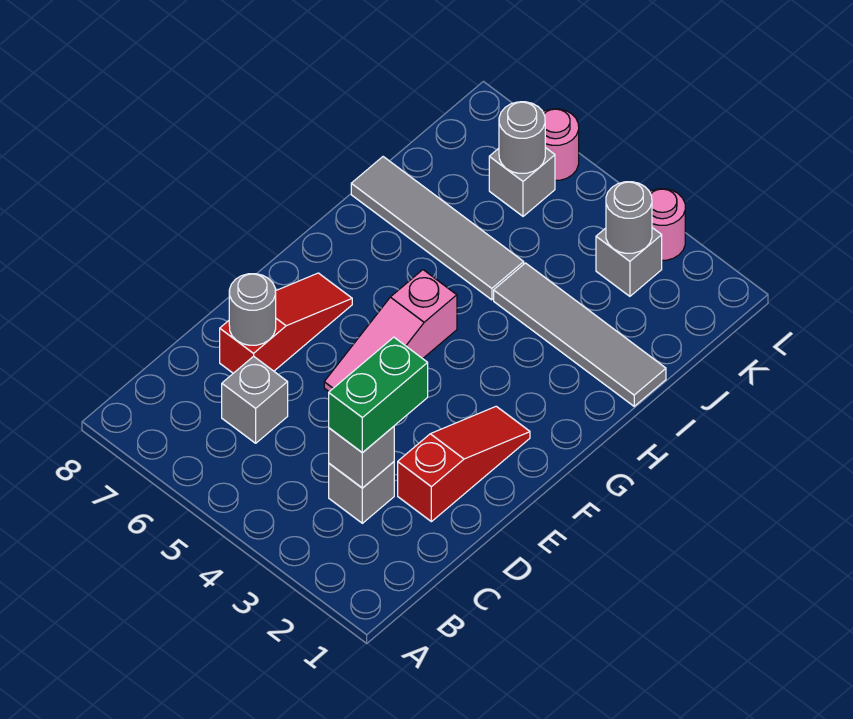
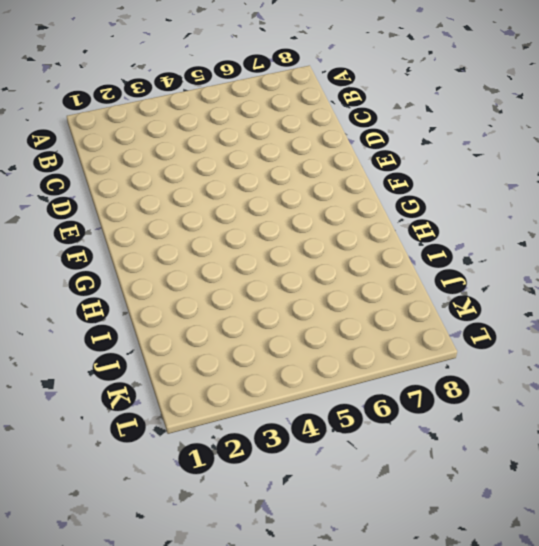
none -> grey 1x1 brick [329,462,394,523]
none -> grey 1x1 brick [222,356,288,443]
none -> red 1x3 slope [398,406,530,522]

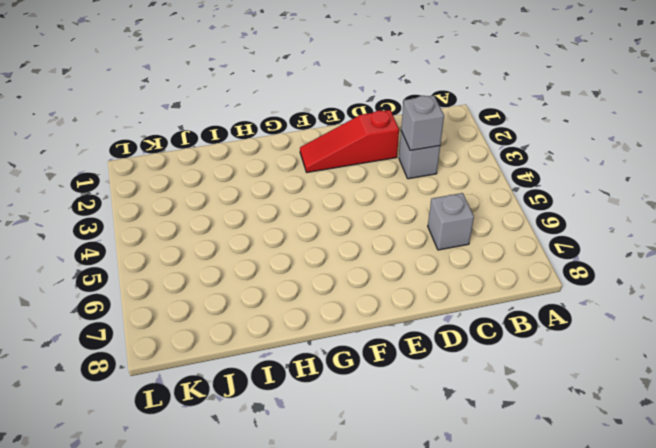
none -> red 1x3 slope [220,273,352,373]
none -> pink 1x3 slope [324,270,457,392]
none -> grey 1x4 tile [494,263,666,406]

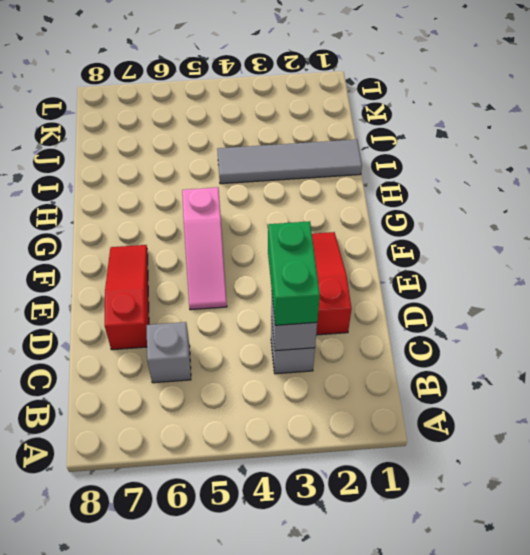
none -> grey 1x4 tile [351,157,524,300]
none -> grey 1x1 brick [596,228,662,296]
none -> grey 1x1 brick [489,148,555,216]

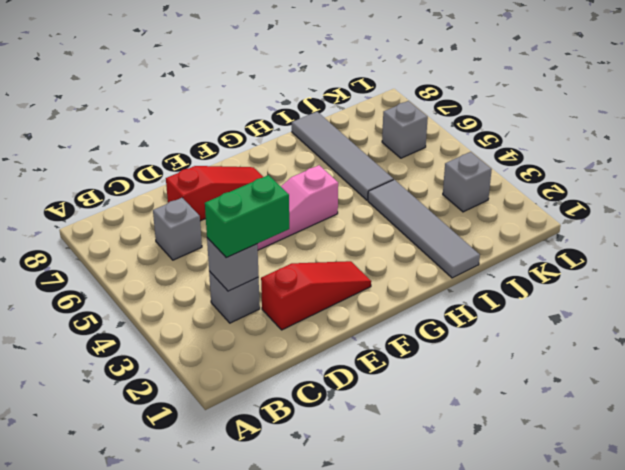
none -> pink 1x1 round brick [650,189,685,260]
none -> pink 1x1 round brick [543,109,579,180]
none -> grey 1x1 round brick [229,274,276,345]

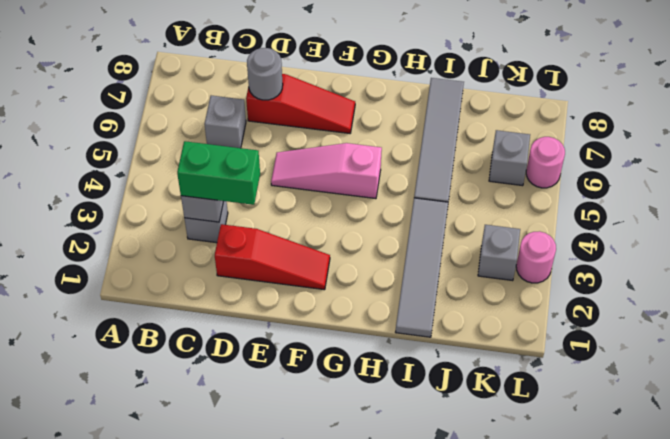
none -> grey 1x1 round brick [606,182,652,253]
none -> grey 1x1 round brick [499,102,545,173]

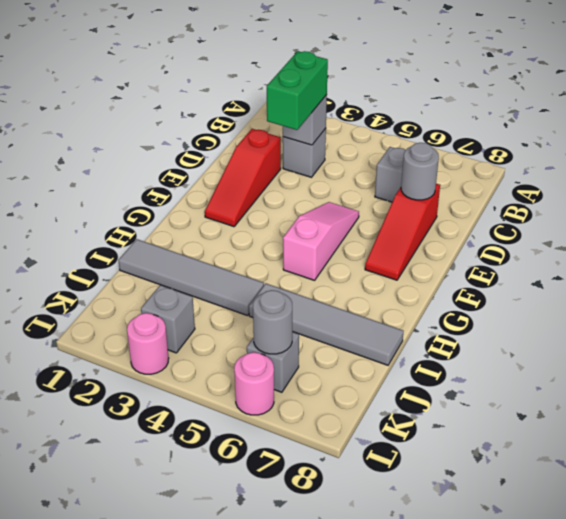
none -> grey 1x1 round brick [606,182,652,253]

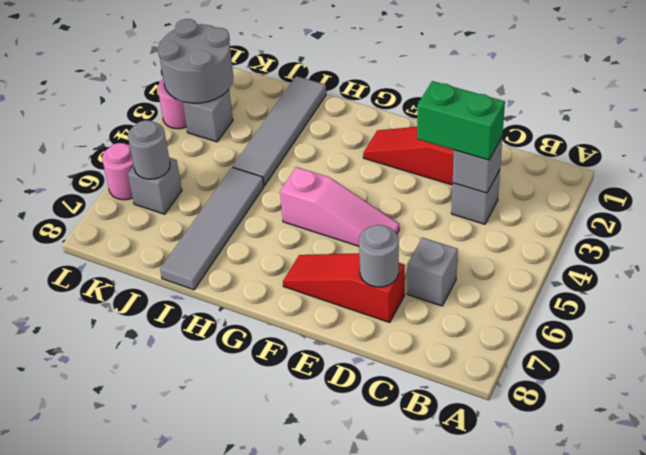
grey 2x2 round brick [158,19,234,103] -> grey 1x1 round brick [606,182,652,253]

